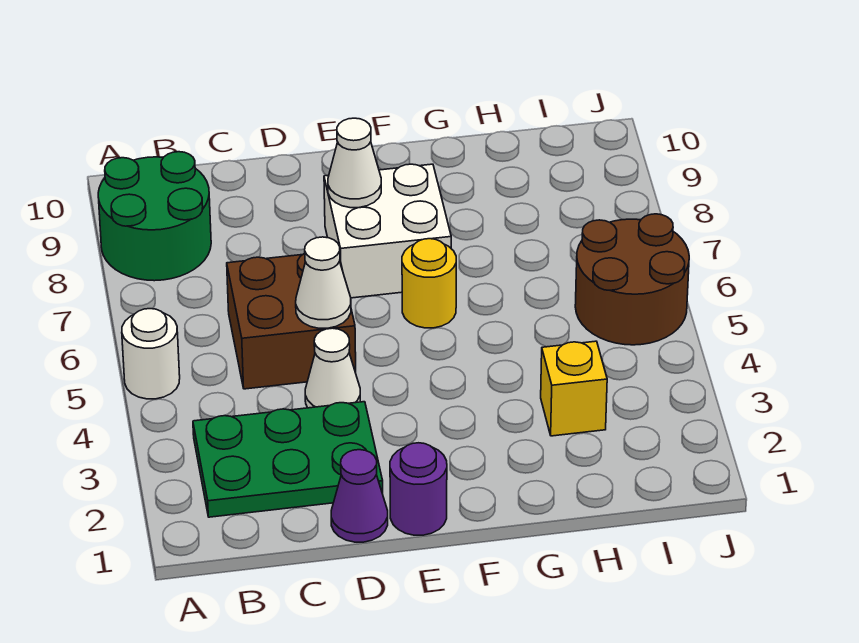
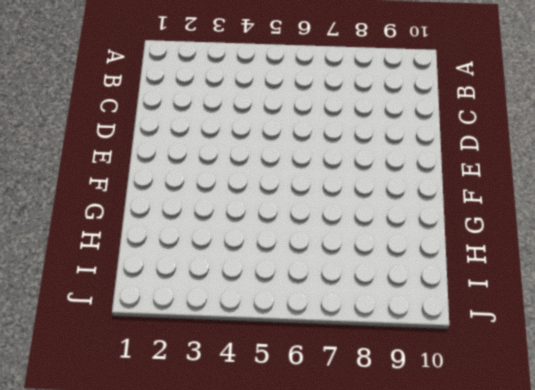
none -> white 1x1 round brick [122,309,180,399]
none -> green 2x2 round brick [98,152,211,281]
none -> green 2x3 plate [193,402,383,517]

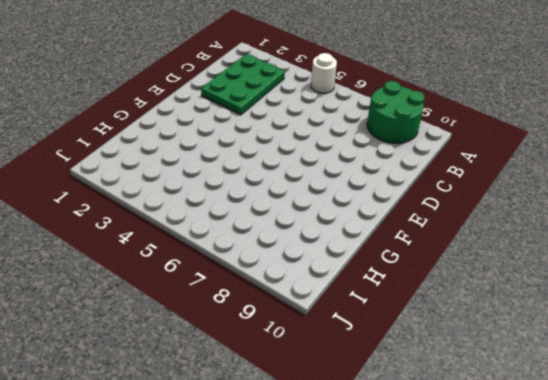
none -> brown 2x2 brick [227,253,356,389]
none -> purple 1x1 cone [331,450,388,542]
none -> white 1x1 cone [305,328,360,408]

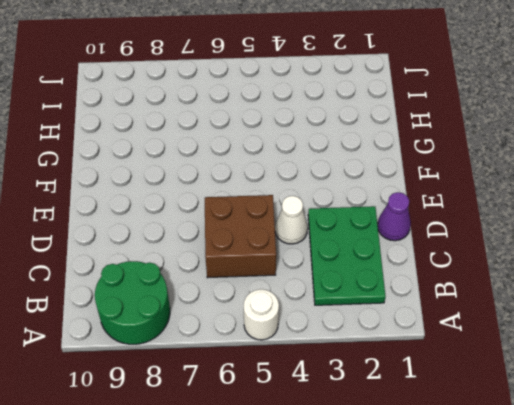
none -> purple 1x1 round brick [390,443,447,535]
none -> white 2x2 brick [324,164,451,298]
none -> yellow 1x1 round brick [402,239,456,328]

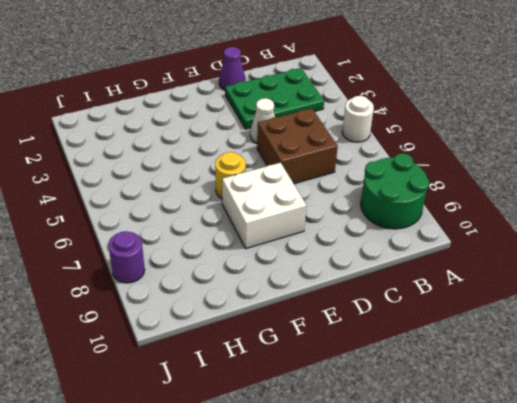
purple 1x1 round brick [108,231,145,283] -> purple 1x1 round brick moved to [390,443,447,535]
none -> yellow 1x1 brick [541,341,607,436]
none -> brown 2x2 round brick [575,214,689,345]
none -> white 1x1 cone [296,237,351,328]

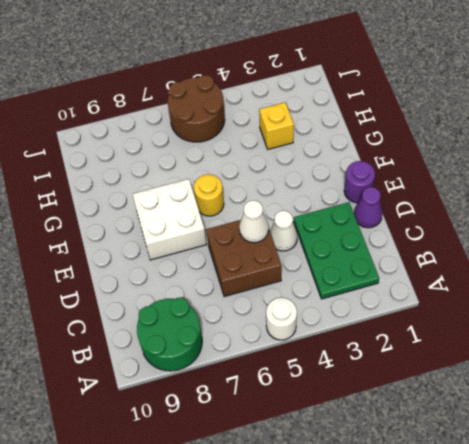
none -> white 1x1 cone [328,118,381,208]

